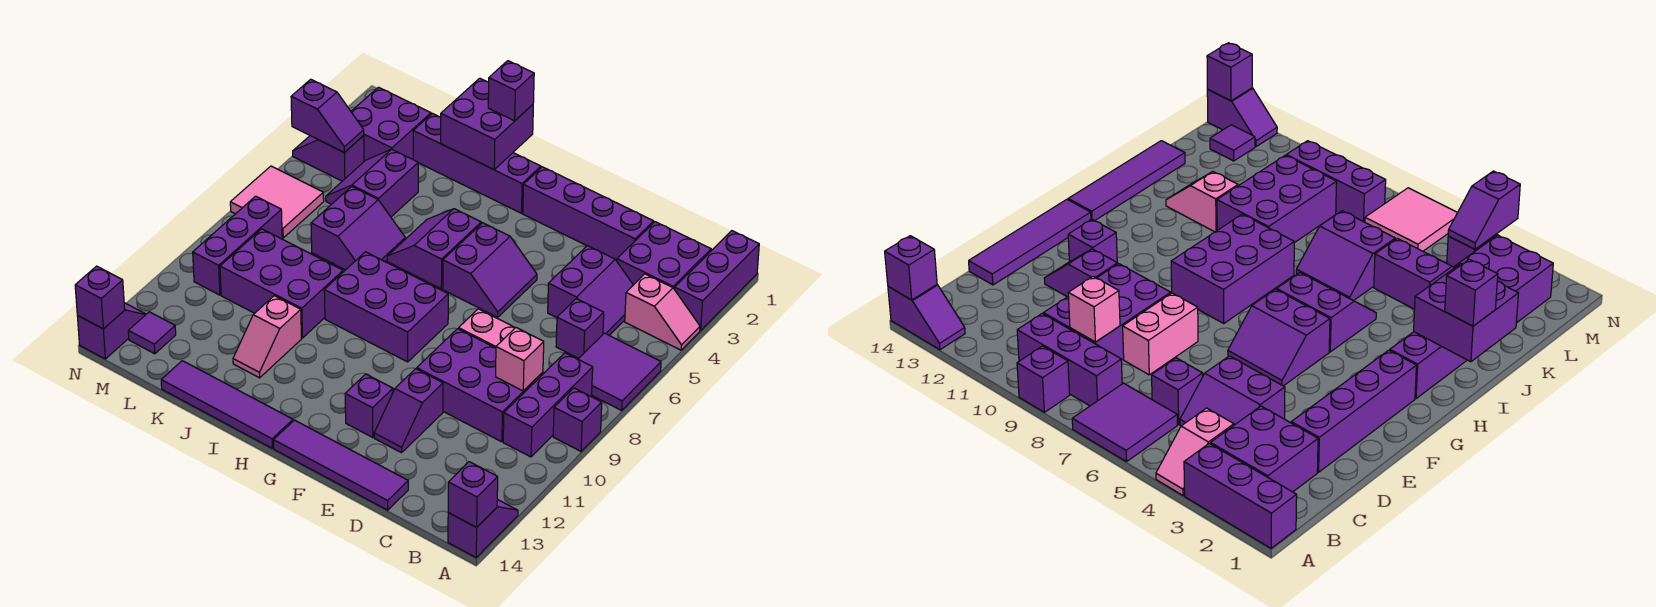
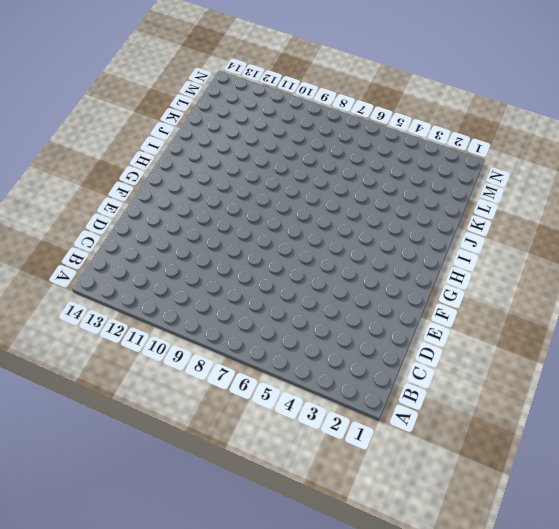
none -> purple 1x3 brick [675,231,759,331]
none -> pink 1x2 slope [625,274,700,350]
none -> purple 2x2 tile [578,333,661,410]
none -> purple 1x1 brick [553,388,602,451]

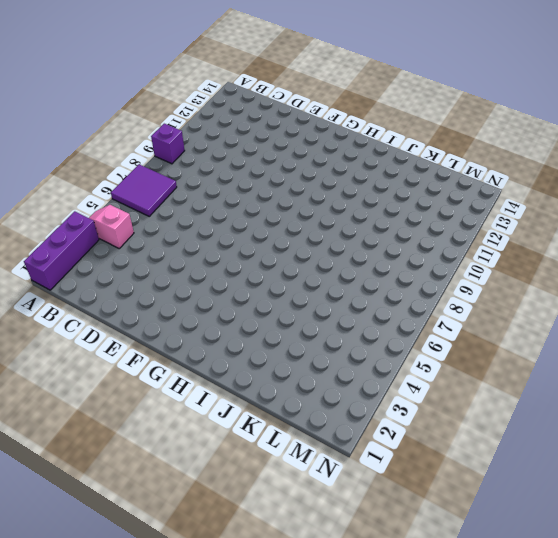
none -> purple 1x2 slope [448,499,518,557]
none -> purple 2x2 brick [617,222,711,290]
none -> purple 1x3 brick [503,353,593,457]
none -> purple 2x2 slope [548,246,633,335]

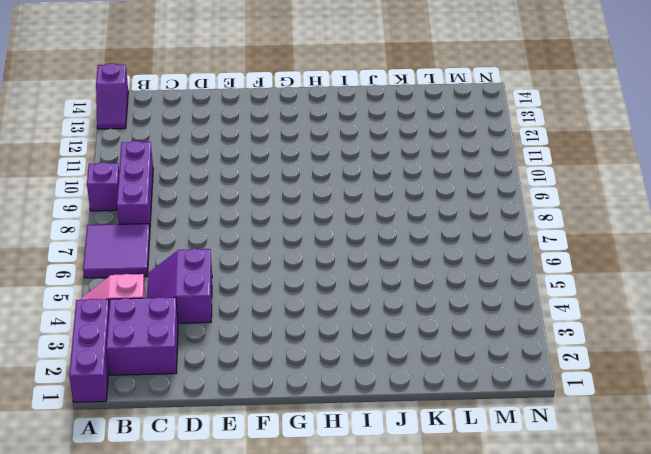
none -> purple 1x1 brick [556,299,604,358]
none -> purple 2x3 brick [417,329,543,442]
none -> purple 1x4 brick [523,167,654,260]
none -> pink 1x2 brick [459,309,515,348]

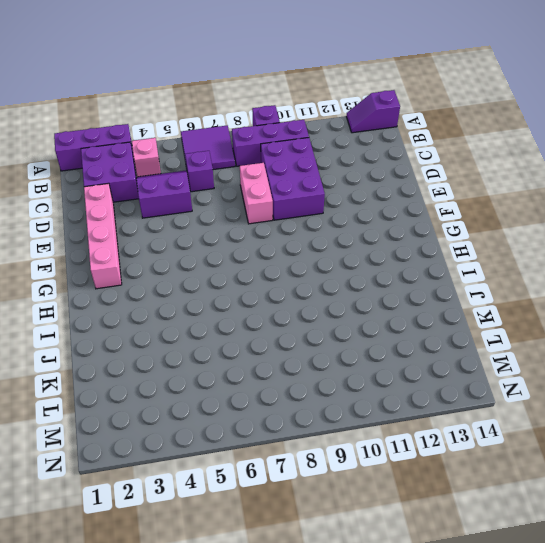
pink 1x4 brick [84,183,122,289] -> purple 1x4 brick [523,167,654,260]
none -> purple 1x4 tile [274,420,408,510]
none -> purple 1x2 slope [374,369,443,453]
none -> purple 2x2 slope [443,223,537,317]
none -> purple 1x1 brick [345,374,393,438]

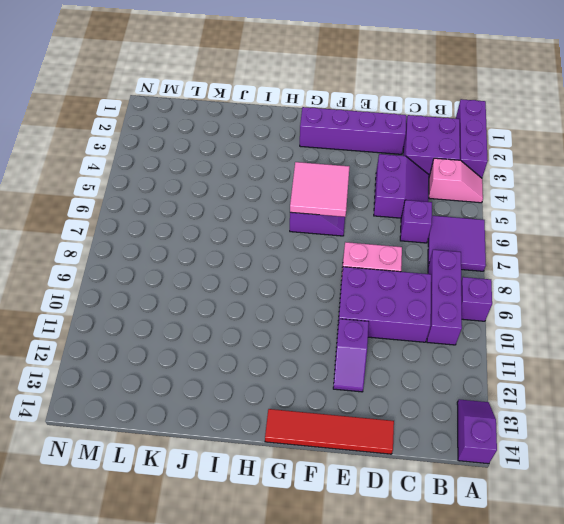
red 1x4 tile [265,409,394,454] -> purple 1x4 tile [274,420,408,510]
pink 2x2 tile [290,162,350,217] -> pink 2x2 tile moved to [230,166,324,238]
none -> purple 1x1 brick [345,374,393,438]
none -> purple 2x3 brick [324,252,448,362]
none -> purple 1x4 brick [413,113,541,213]
none -> purple 2x2 slope [387,209,481,289]

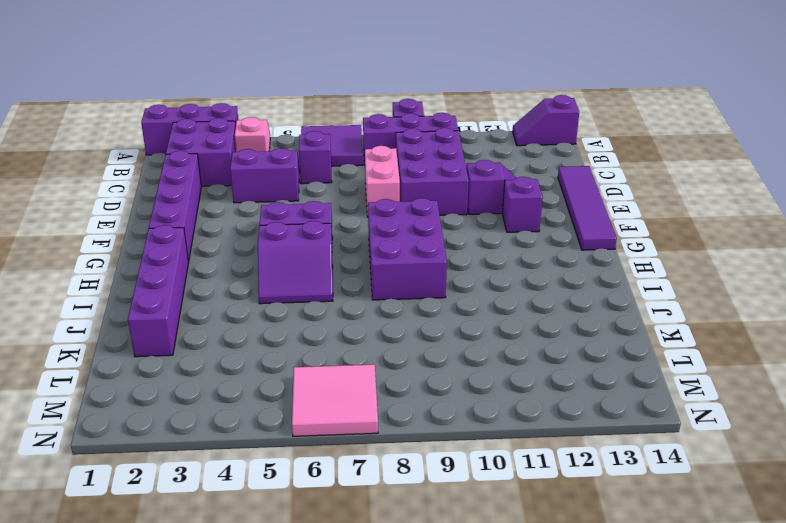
none -> purple 1x4 tile [161,361,293,448]
none -> purple 2x2 slope [311,186,405,270]
none -> purple 2x3 brick [220,229,343,338]
none -> pink 1x2 slope [233,296,302,378]

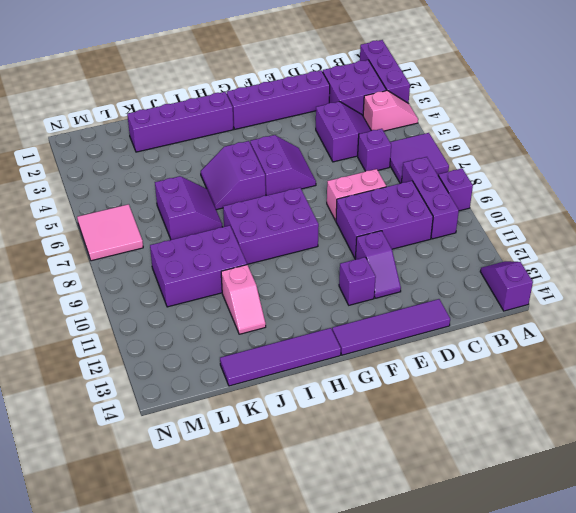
none -> purple 2x2 slope [326,149,418,217]
none -> purple 2x2 brick [351,87,431,161]
none -> purple 1x2 slope [293,136,364,181]
none -> purple 1x3 brick [193,196,282,295]

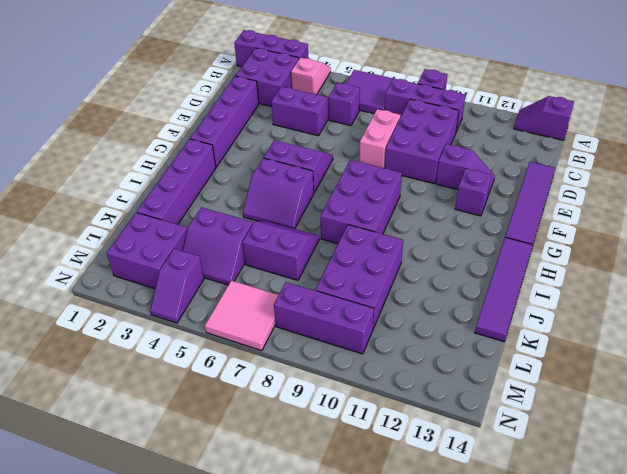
none -> pink 1x2 slope [233,296,302,378]
none -> purple 1x1 tile [128,312,176,354]
none -> purple 1x2 slope [77,303,146,359]
none -> purple 1x1 brick [448,462,498,527]

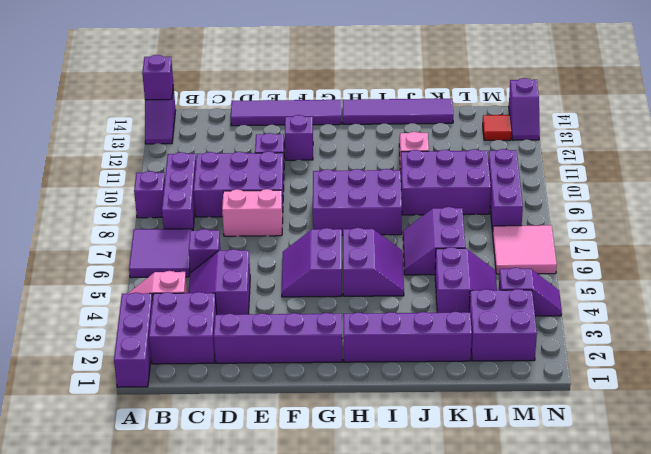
red 1x1 tile [483,115,511,140] -> purple 1x1 tile [128,312,176,354]
none -> pink 1x1 brick [496,328,544,391]
none -> purple 2x2 brick [441,78,533,170]
none -> purple 1x2 slope [291,79,364,153]
none -> purple 1x1 brick [75,266,125,329]

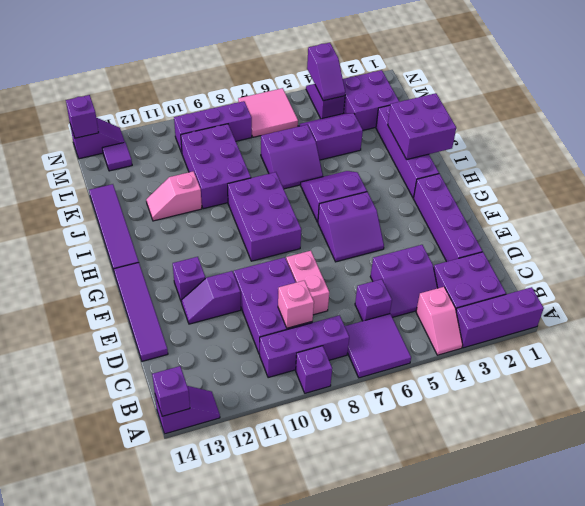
none -> purple 1x1 brick [488,61,534,121]

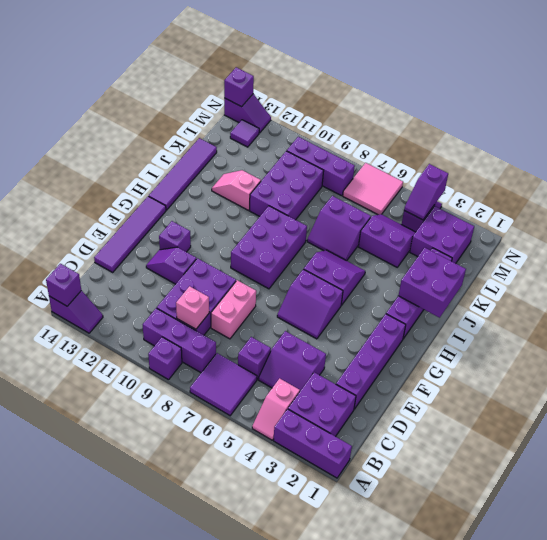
none -> purple 1x1 brick [488,61,534,121]

